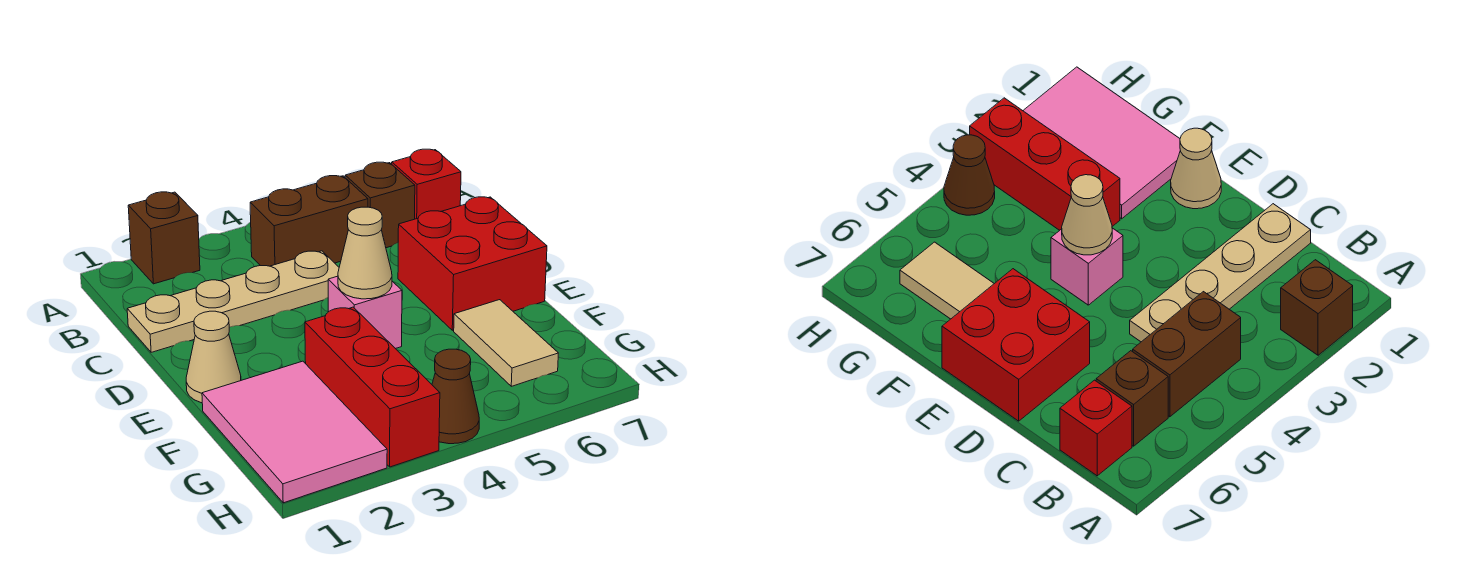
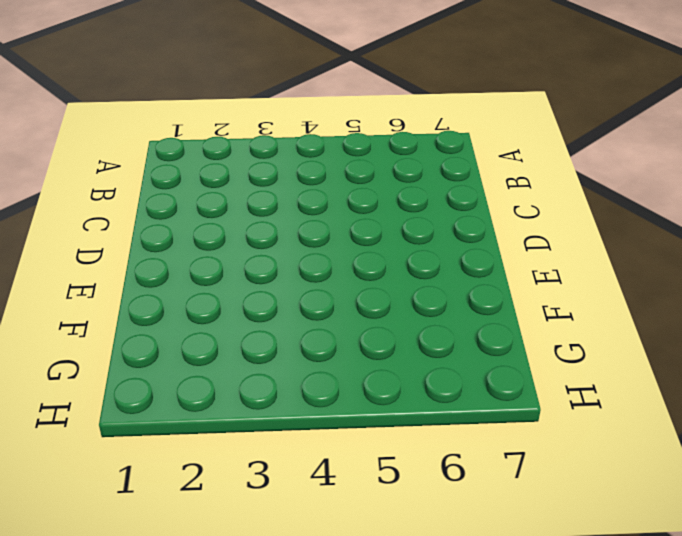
none -> brown 1x1 brick [128,192,200,284]
none -> brown 1x2 brick [250,176,368,266]
none -> brown 1x1 brick [345,162,415,248]

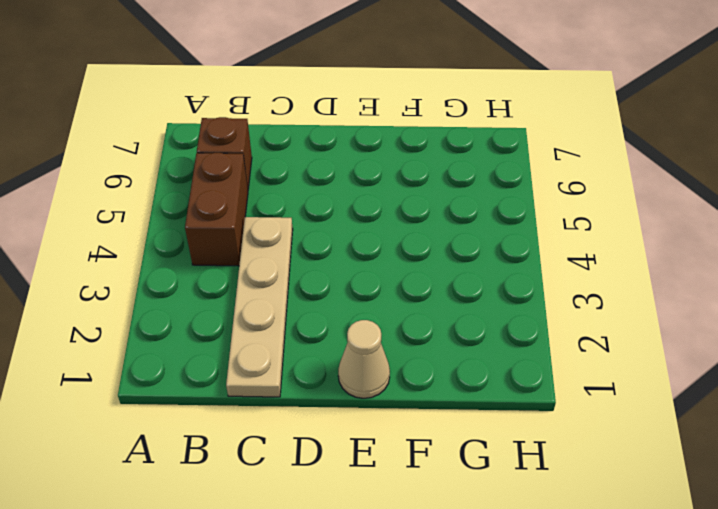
none -> brown 1x1 brick [128,192,200,284]
none -> red 1x1 brick [392,149,461,219]
none -> red 2x2 brick [398,197,547,330]

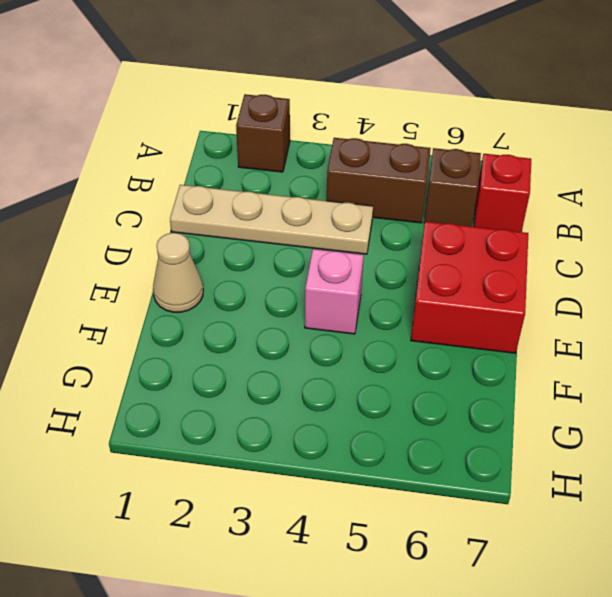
none -> pink 2x3 tile [202,361,387,503]
none -> red 1x3 brick [305,307,440,467]
none -> tan 1x2 tile [454,300,558,386]

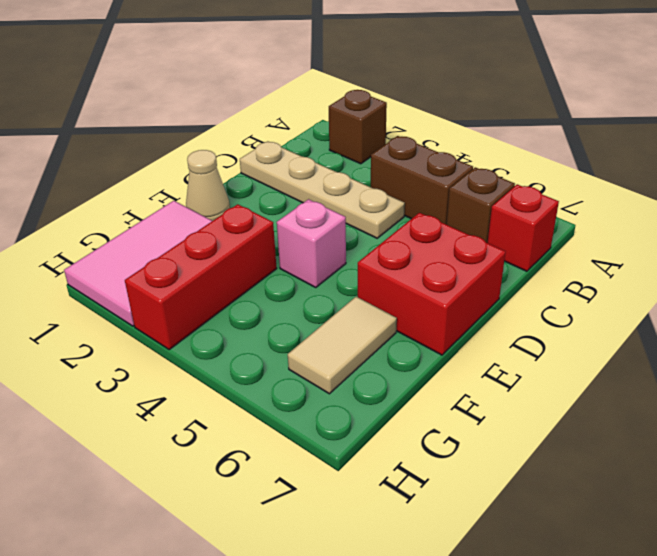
none -> brown 1x1 cone [432,349,479,444]
none -> tan 1x1 cone [338,207,392,299]

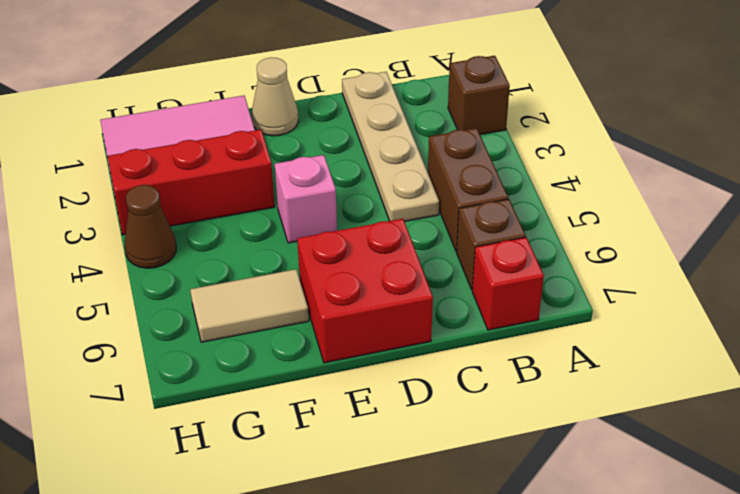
none -> tan 1x1 cone [338,207,392,299]

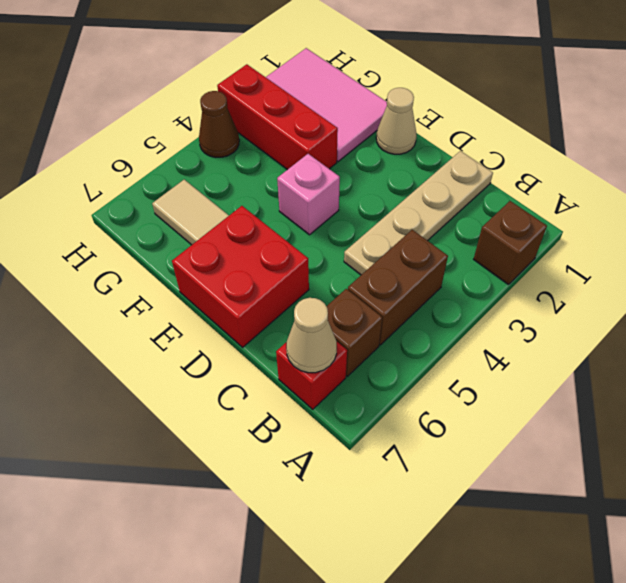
tan 1x1 cone [286,298,337,373] -> tan 1x1 cone moved to [338,207,392,299]

